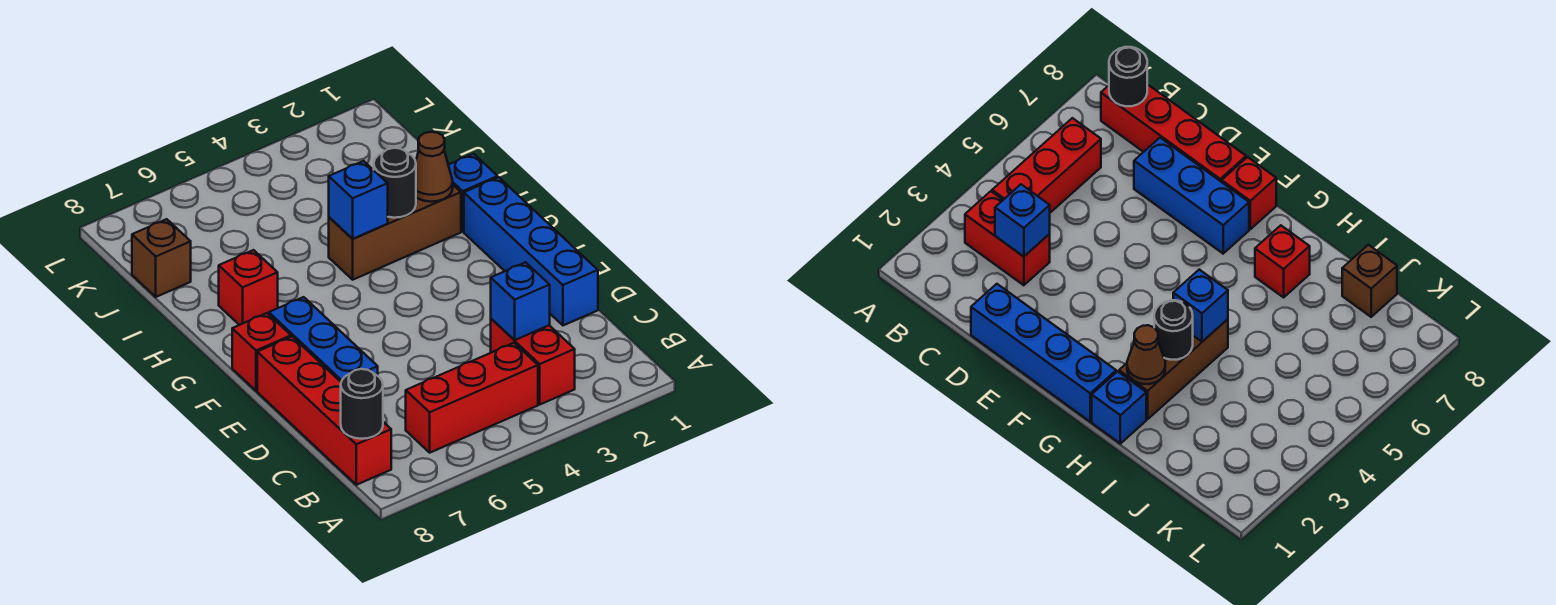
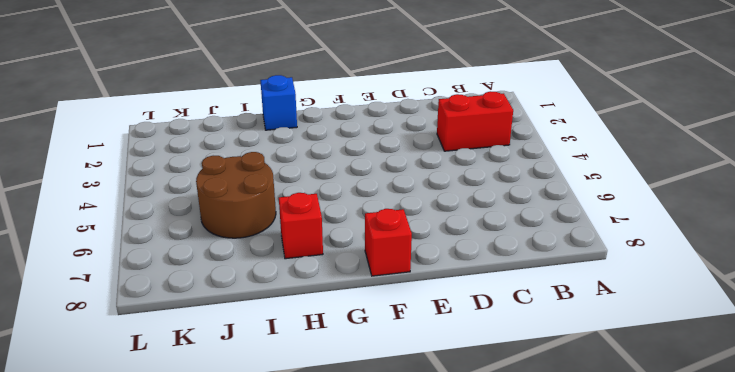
brown 2x2 round brick [196,152,276,238] -> none
none -> red 1x3 brick [406,343,538,453]
none -> red 1x4 brick [257,337,391,485]
none -> blue 1x4 brick [464,177,598,325]

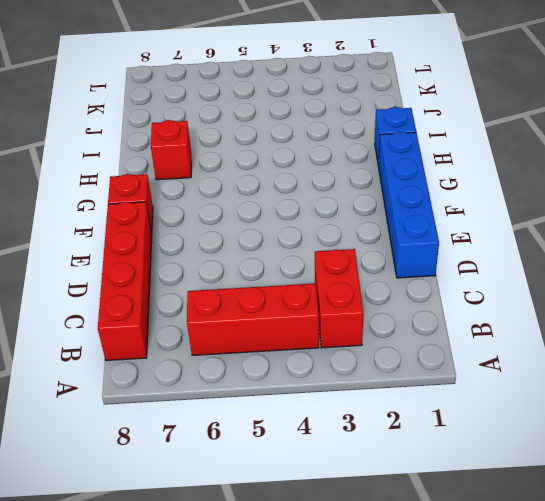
none -> blue 1x3 brick [269,297,378,382]
none -> brown 1x3 brick [329,185,461,280]
none -> brown 1x1 brick [132,219,191,297]

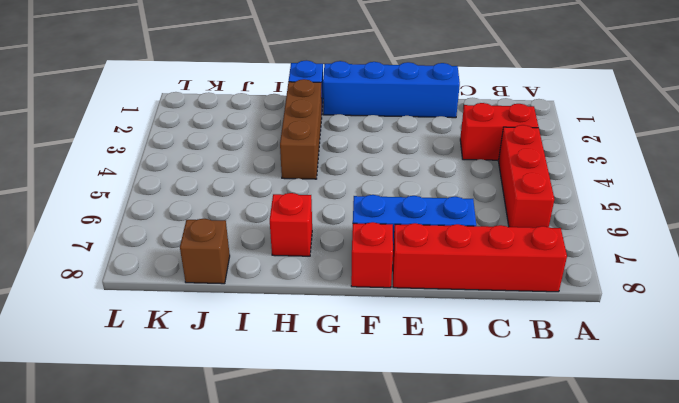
none -> black 1x1 round brick [341,369,383,439]
none -> blue 1x1 brick [491,262,550,340]
none -> brown 1x1 cone [416,132,453,202]

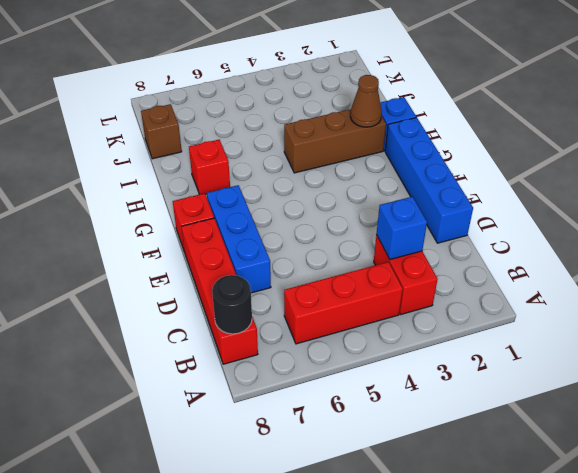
none -> black 1x1 round brick [374,148,416,218]
none -> blue 1x1 brick [329,161,388,239]

